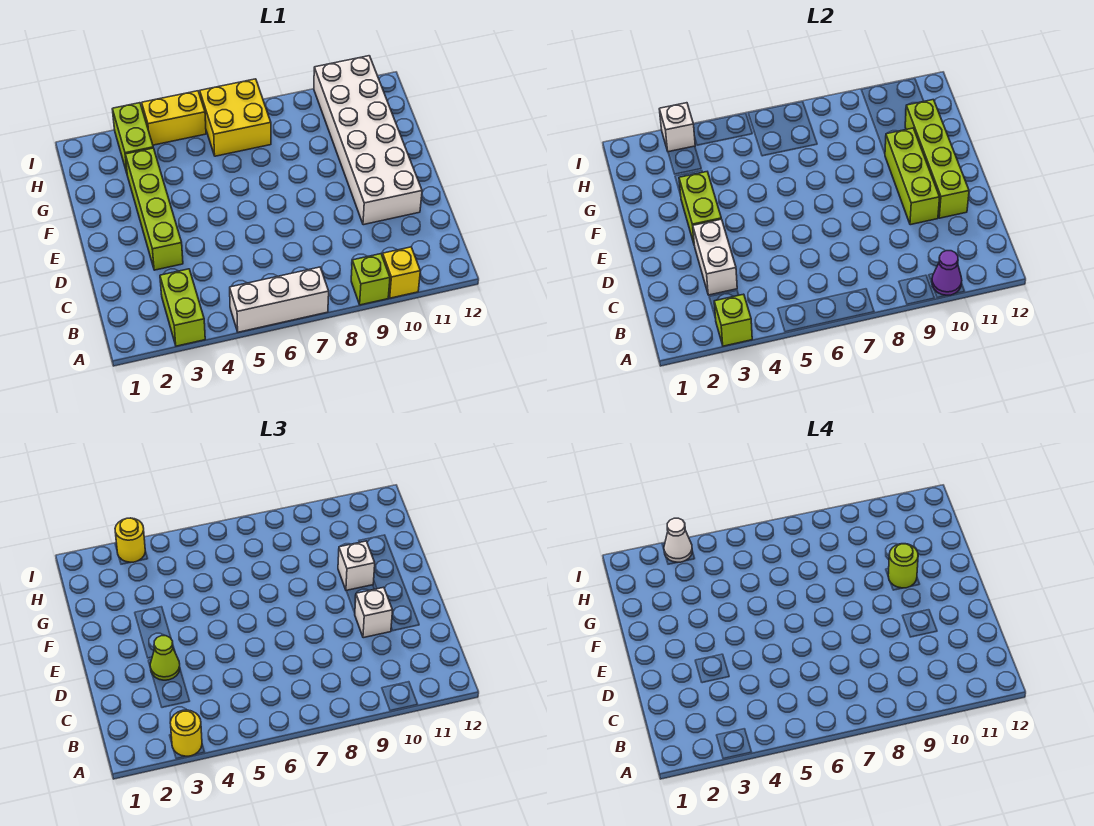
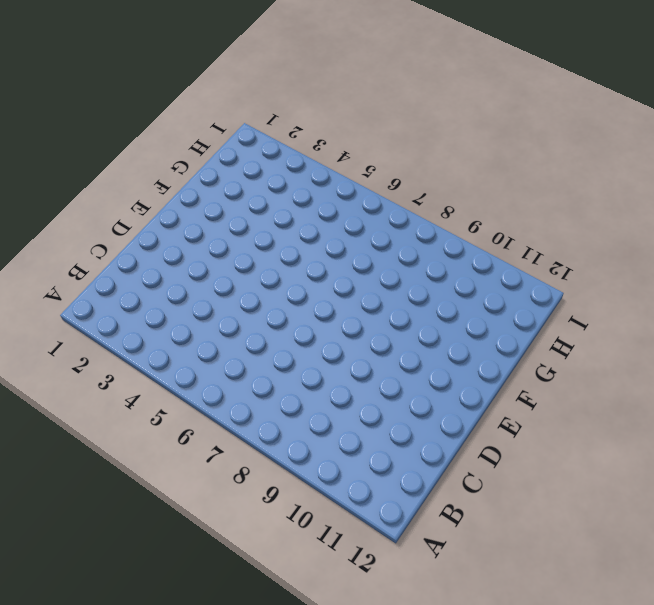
none -> lime 1x2 brick [160,269,205,346]
none -> white 1x3 brick [230,267,329,332]
none -> lime 1x1 brick [351,254,390,305]

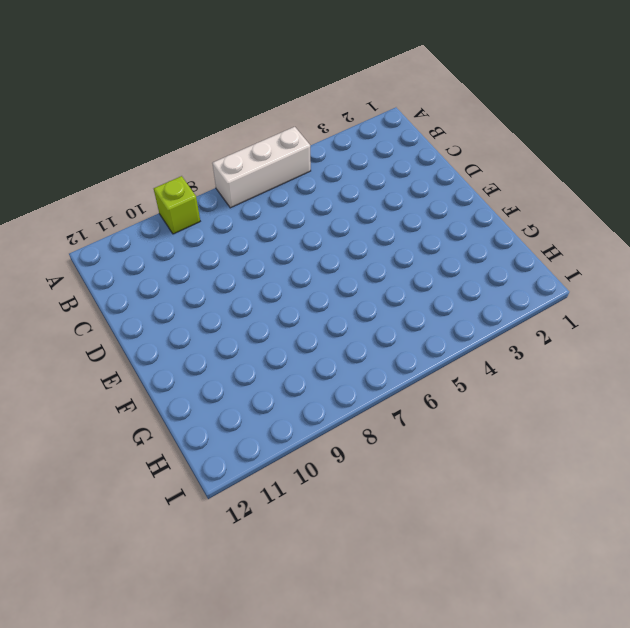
none -> lime 1x2 brick [160,269,205,346]
none -> yellow 1x1 brick [382,247,420,298]
none -> lime 1x4 brick [125,148,183,270]

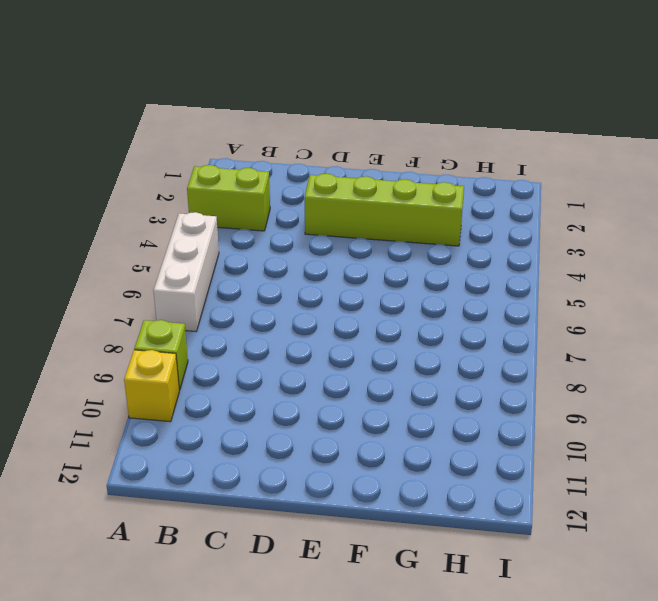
none -> white 2x6 brick [314,56,422,225]
none -> lime 1x2 brick [112,103,153,173]
none -> yellow 2x2 brick [200,79,271,156]

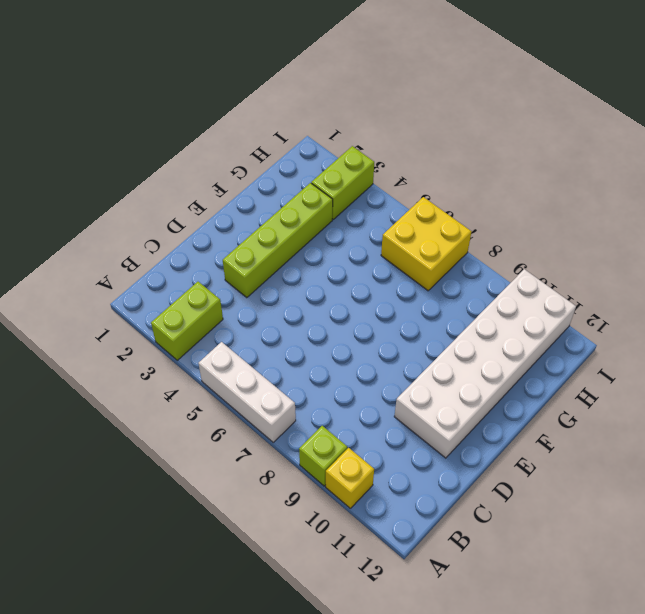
none -> yellow 1x2 brick [142,91,206,145]
none -> lime 1x1 brick [714,294,752,346]
none -> purple 1x1 cone [932,251,962,295]

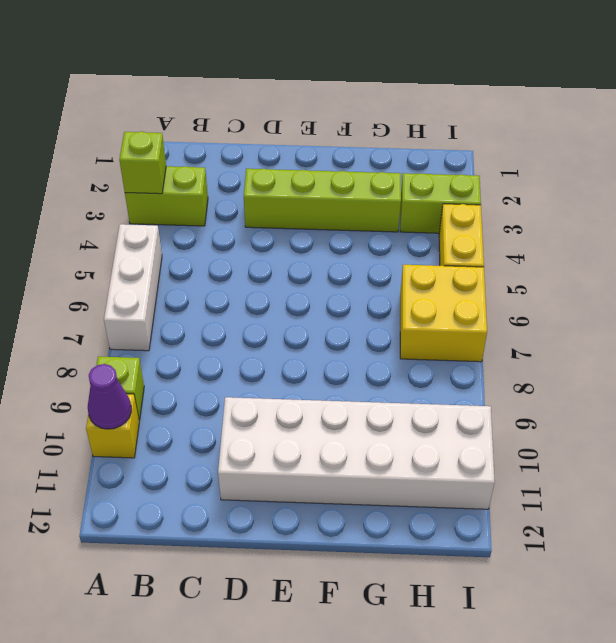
none -> white 1x2 brick [693,219,737,295]
none -> lime 1x3 brick [885,128,940,225]
none -> lime 1x4 brick [905,100,969,218]

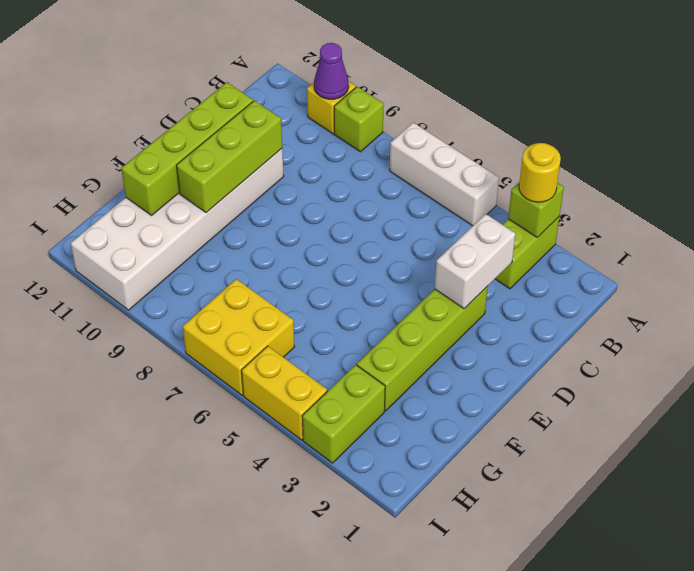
none -> lime 1x2 brick [679,172,721,243]
none -> white 1x1 brick [659,103,695,152]
none -> lime 1x1 cone [150,636,180,680]

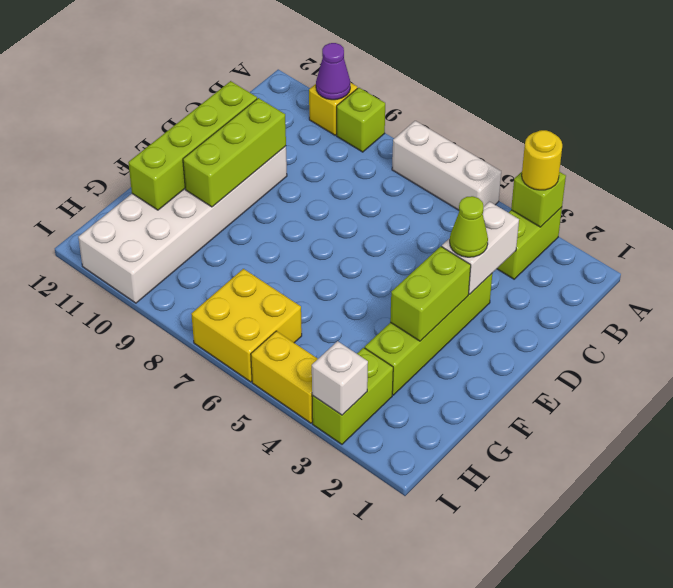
none -> white 1x1 brick [355,587,393,638]
none -> white 1x1 brick [338,541,375,591]
none -> yellow 1x1 round brick [115,518,145,562]

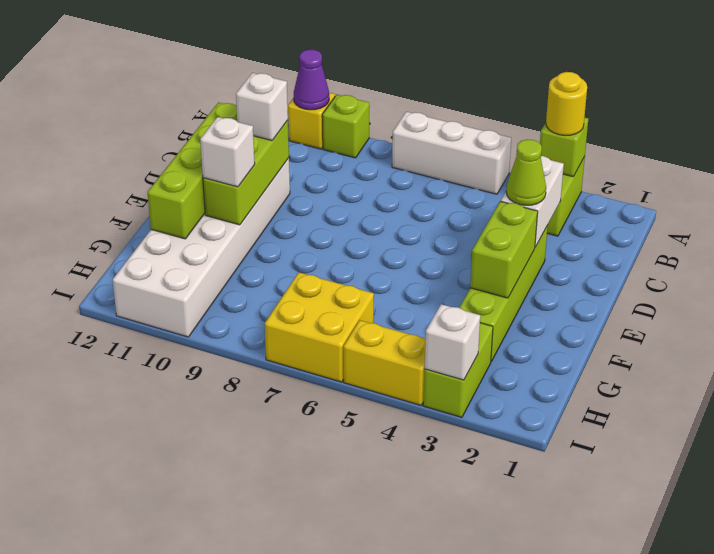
none -> yellow 1x1 round brick [115,518,145,562]
none -> lime 1x1 round brick [888,544,918,588]
none -> white 1x1 cone [664,518,692,562]

